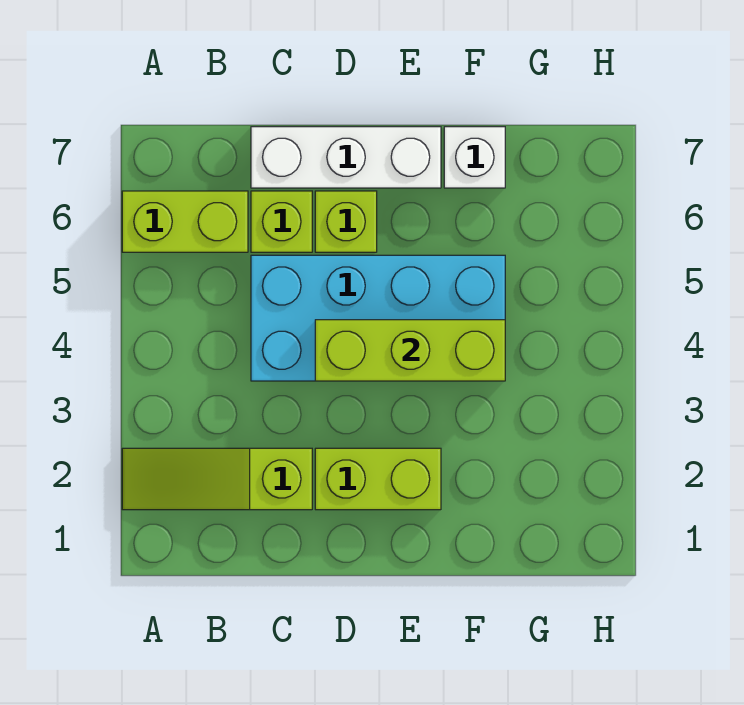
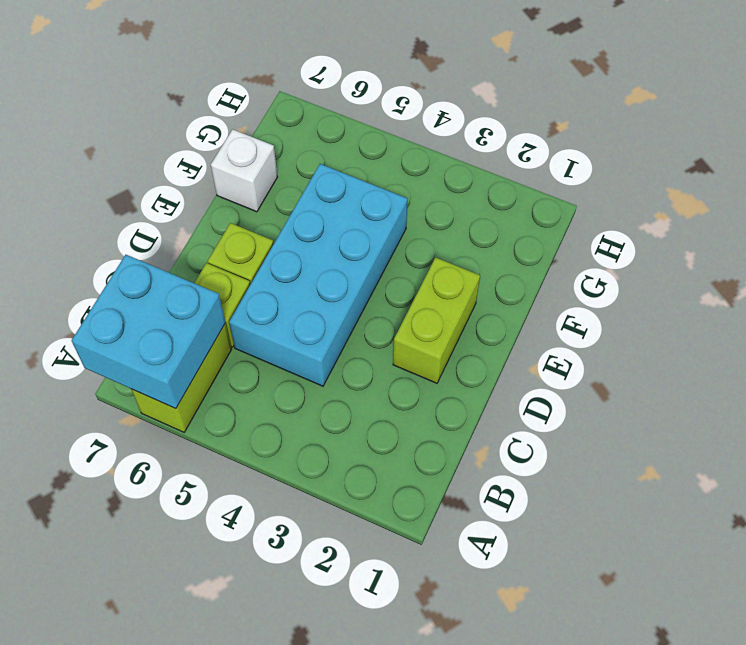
cyan 2x2 brick [72,255,225,409] -> none
none -> lime 1x3 slope [122,448,312,510]
none -> white 1x3 brick [251,127,441,188]

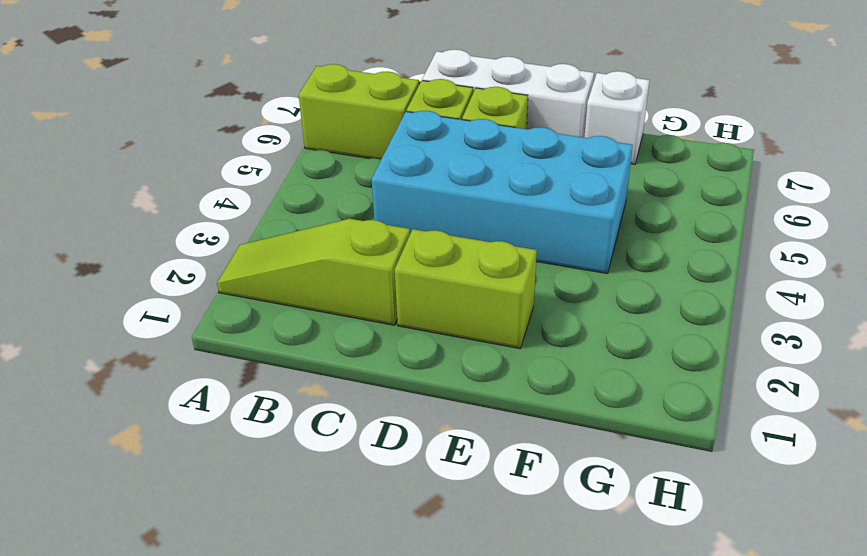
none -> lime 1x3 brick [315,320,505,381]

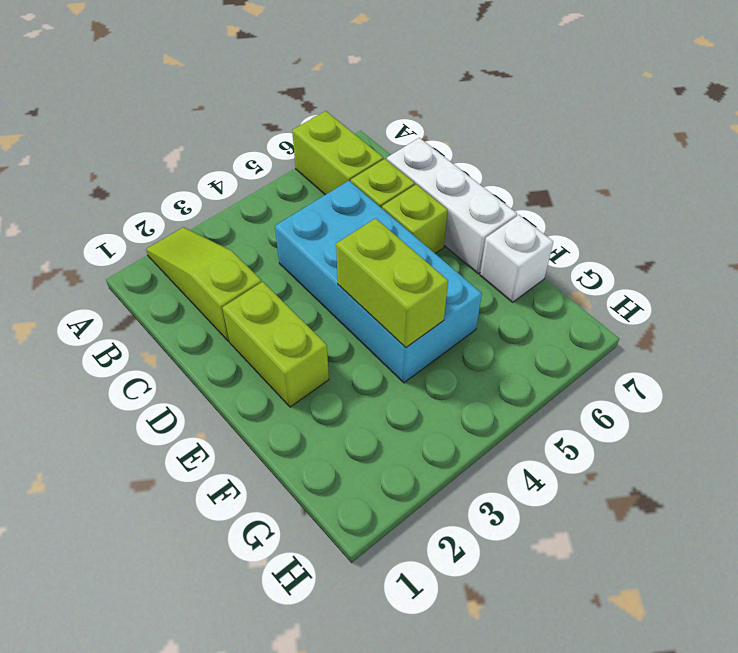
lime 1x2 brick [336,218,448,347] -> lime 1x3 brick [315,320,505,381]

